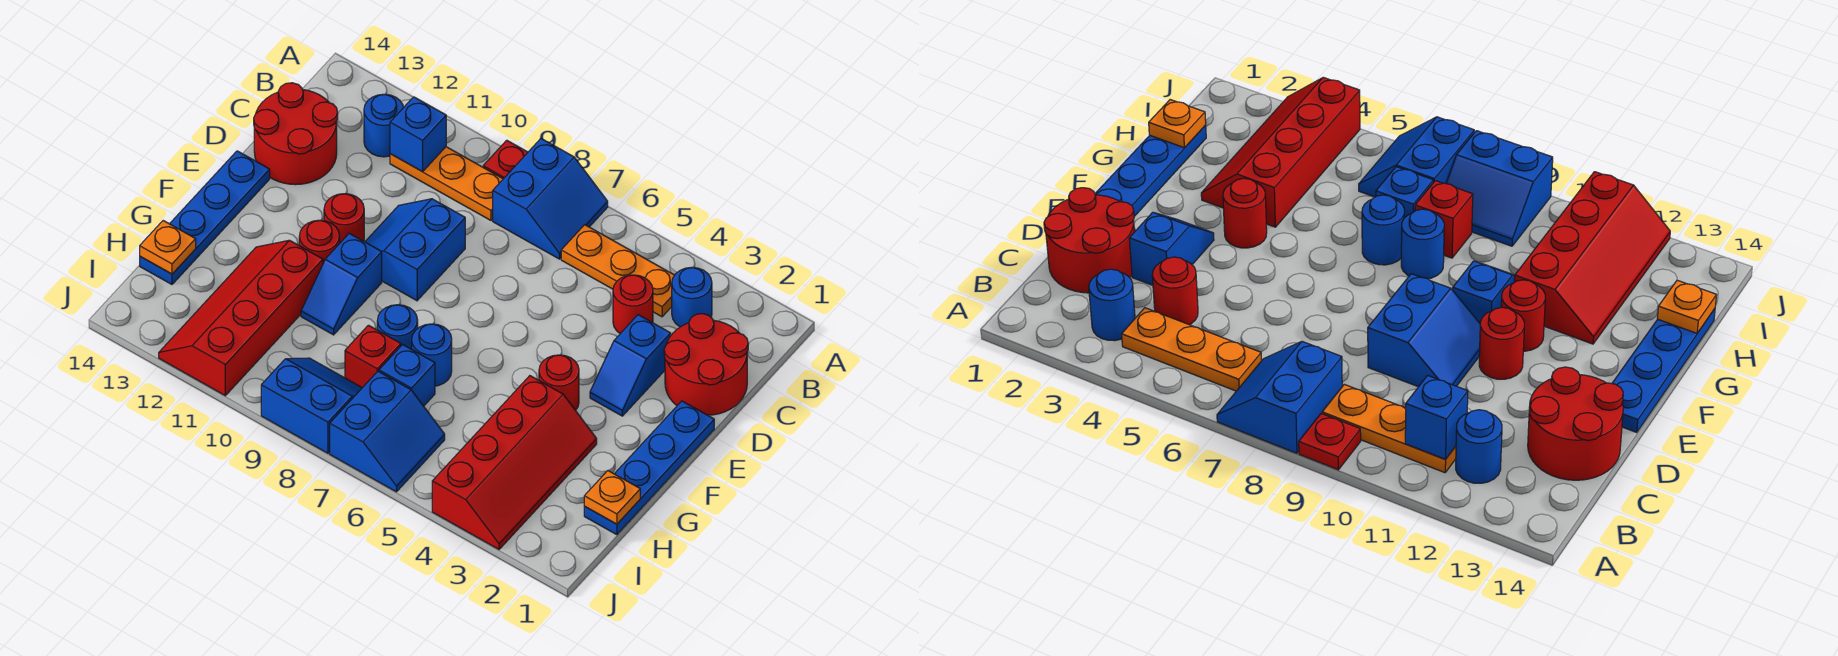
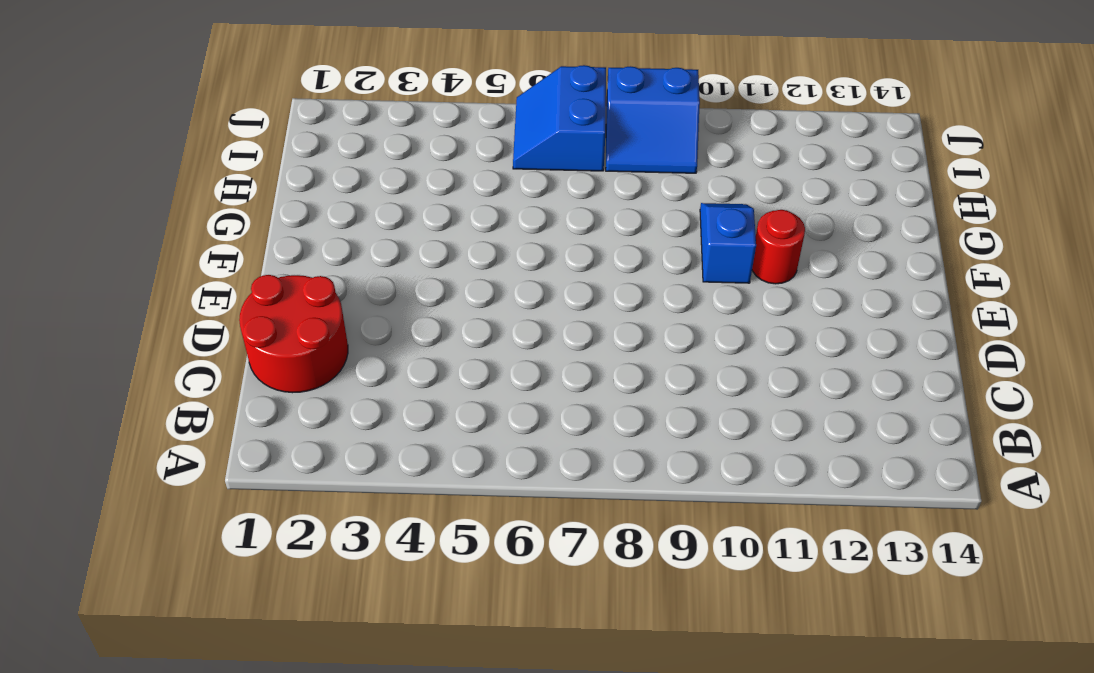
none -> blue 2x2 slope [493,139,608,259]
none -> red 1x1 plate [483,140,528,179]
none -> blue 1x1 round brick [672,267,712,327]

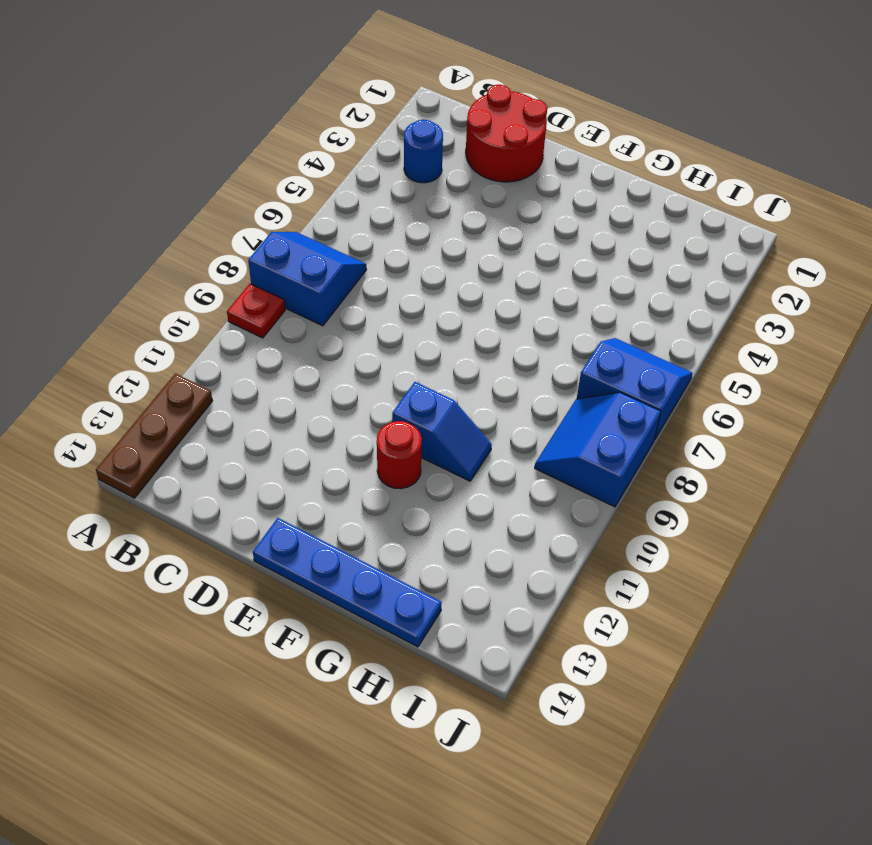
brown 1x3 plate [96,374,212,498] -> none
none -> orange 1x3 plate [561,225,675,317]
none -> orange 1x3 plate [390,147,503,220]
none -> blue 1x1 round brick [364,94,404,157]

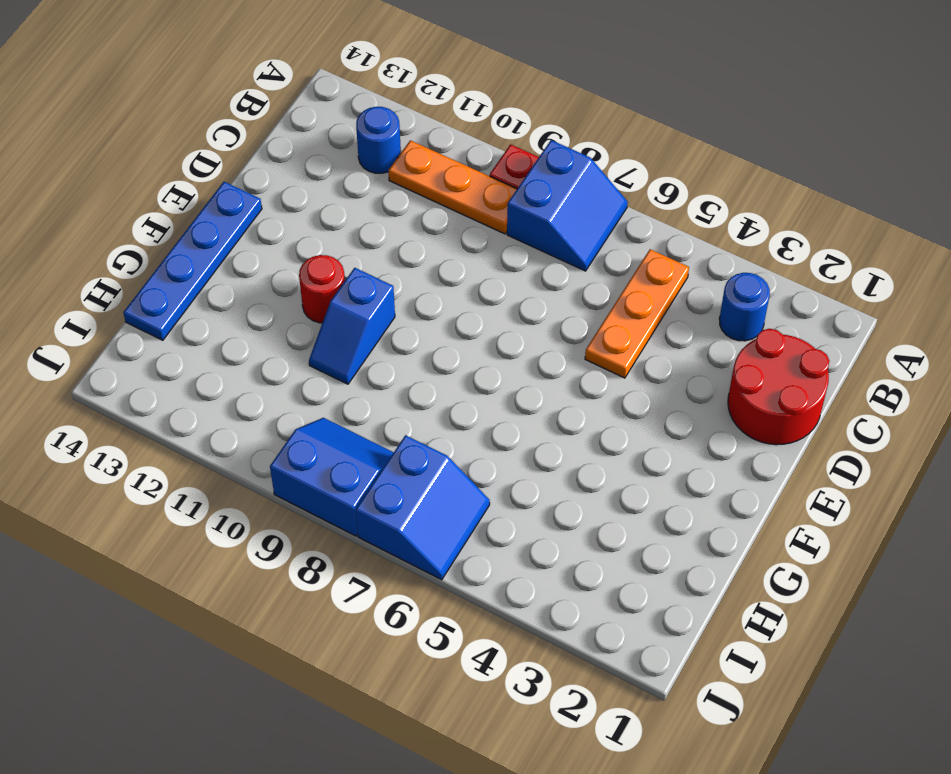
orange 1x3 plate [585,249,689,378] -> orange 1x3 plate turned to [561,225,675,317]
none -> red 1x1 round brick [613,275,653,334]
none -> red 2x2 round brick [254,83,338,185]
none -> blue 1x2 slope [590,315,671,416]

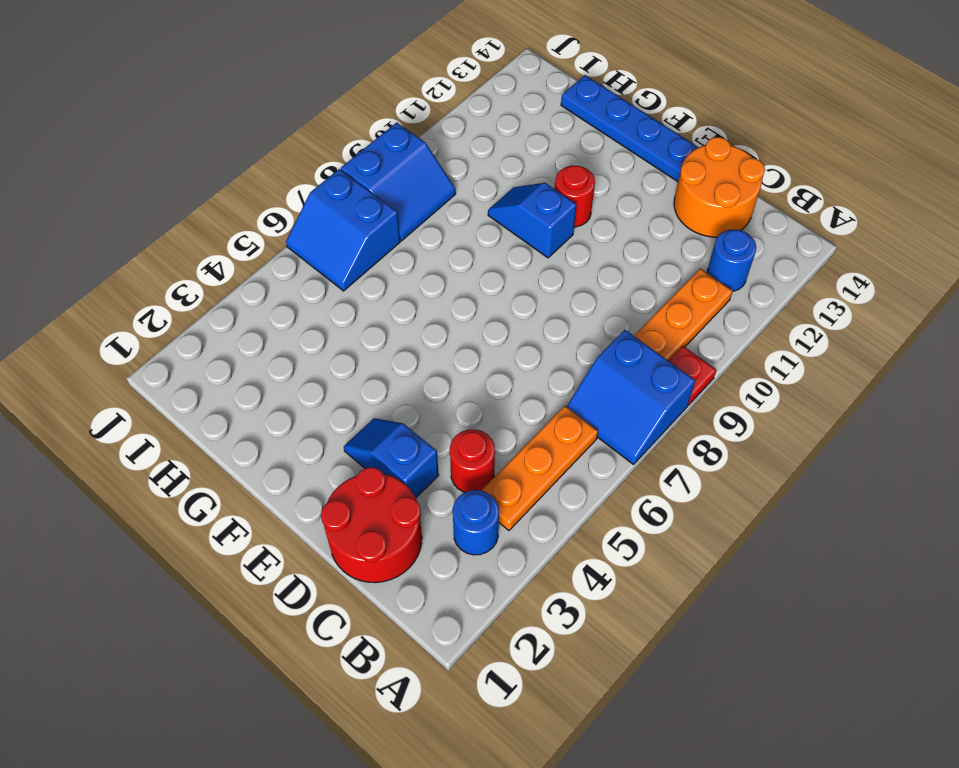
orange 2x2 round brick [674,137,765,237] -> red 2x2 round brick [254,83,338,185]
none -> blue 2x2 slope [365,199,465,301]
none -> blue 1x4 plate [584,401,714,535]
none -> red 1x1 round brick [324,194,364,243]

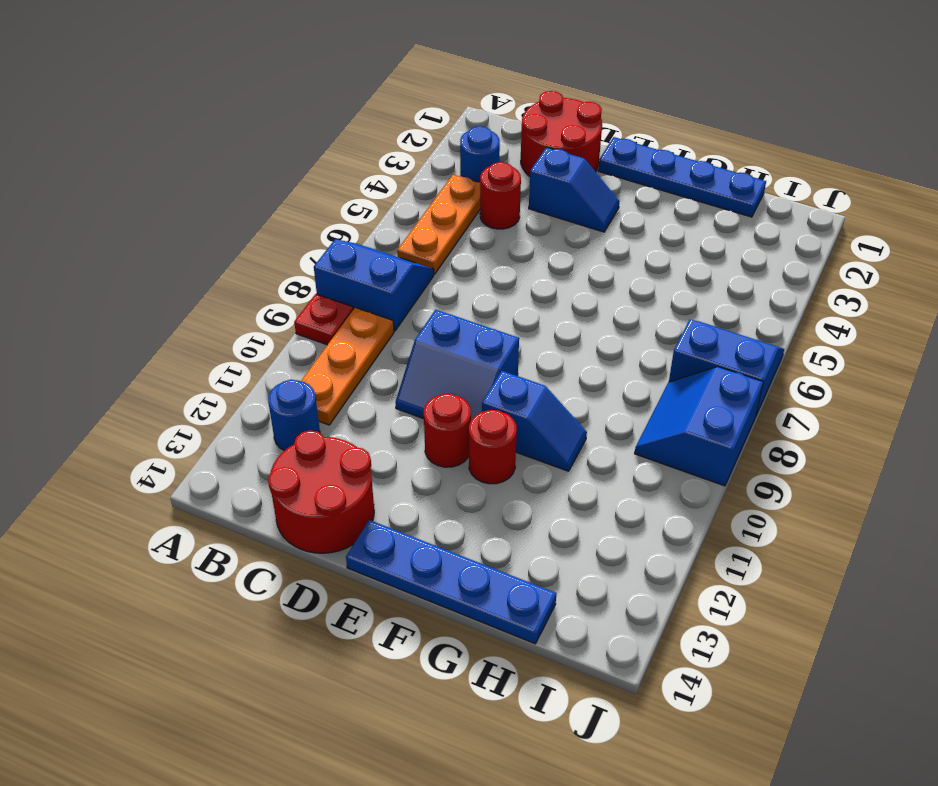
none -> red 1x1 round brick [539,355,579,410]
none -> red 2x4 slope [432,376,597,549]
none -> blue 1x1 round brick [412,324,452,386]

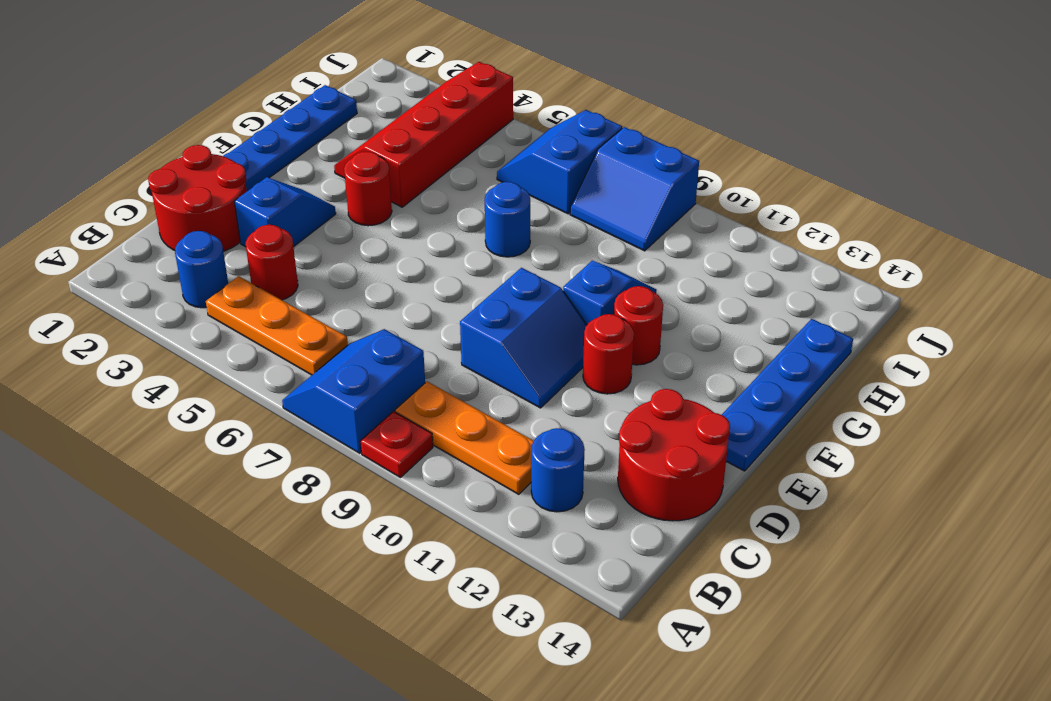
none -> blue 1x1 round brick [377,305,418,349]
none -> red 2x4 slope [159,240,323,396]
none -> blue 1x1 brick [379,345,435,406]

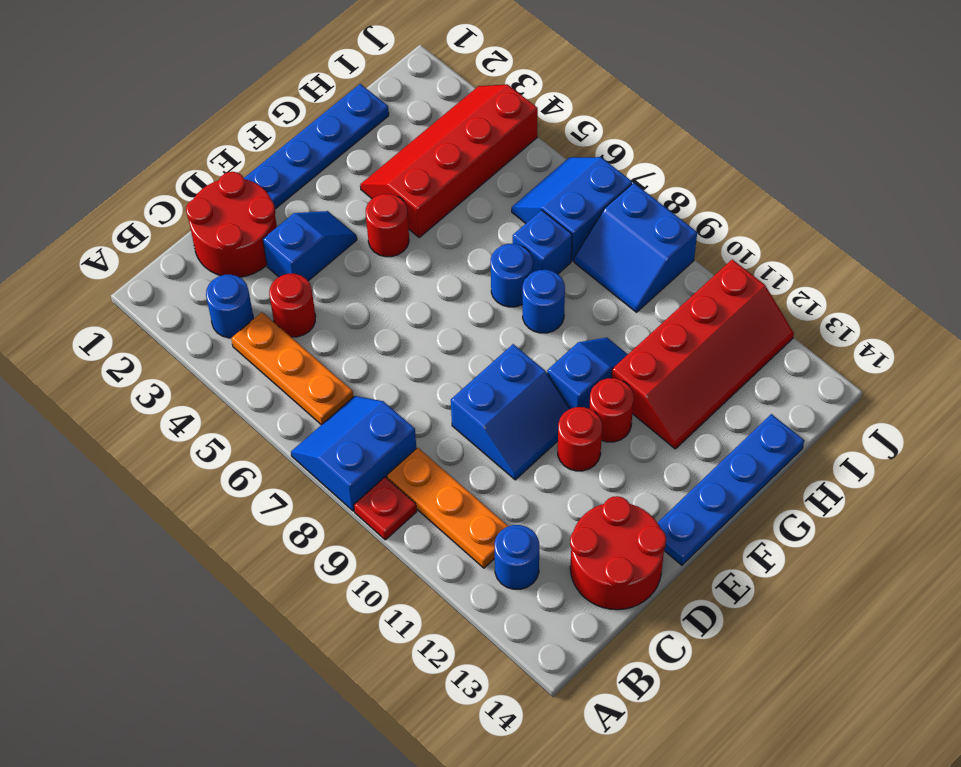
none -> red 1x1 brick [345,325,401,388]
none -> blue 1x1 brick [390,97,446,172]
none -> orange 1x1 plate [584,471,640,524]

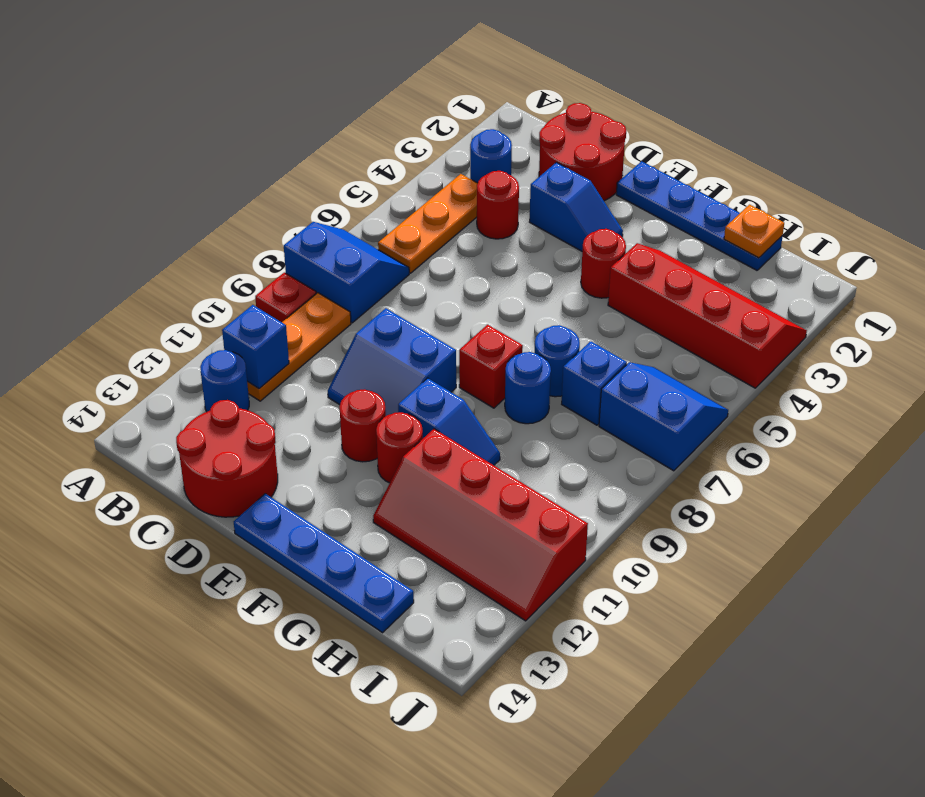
red 1x1 brick [459,325,523,408] -> red 1x1 brick moved to [345,325,401,388]
none -> blue 2x2 slope [261,358,362,453]
none -> orange 1x1 plate [140,221,196,274]

